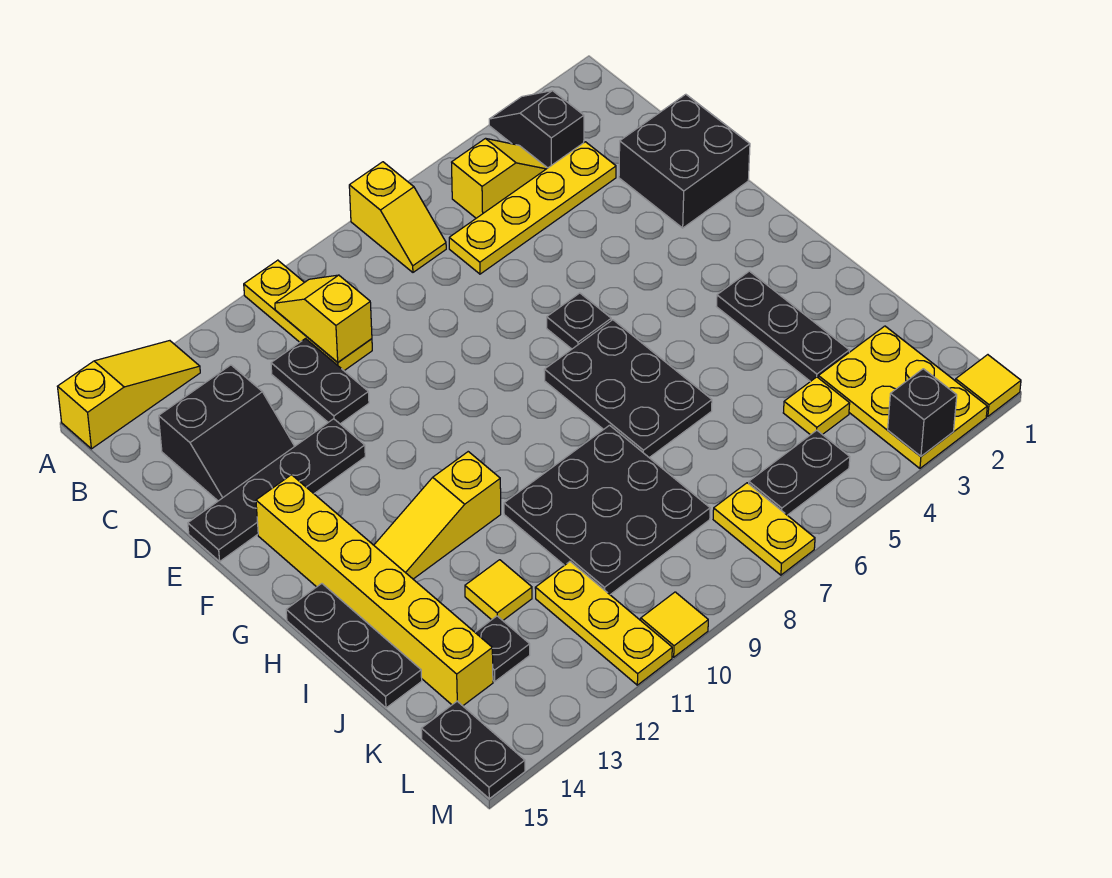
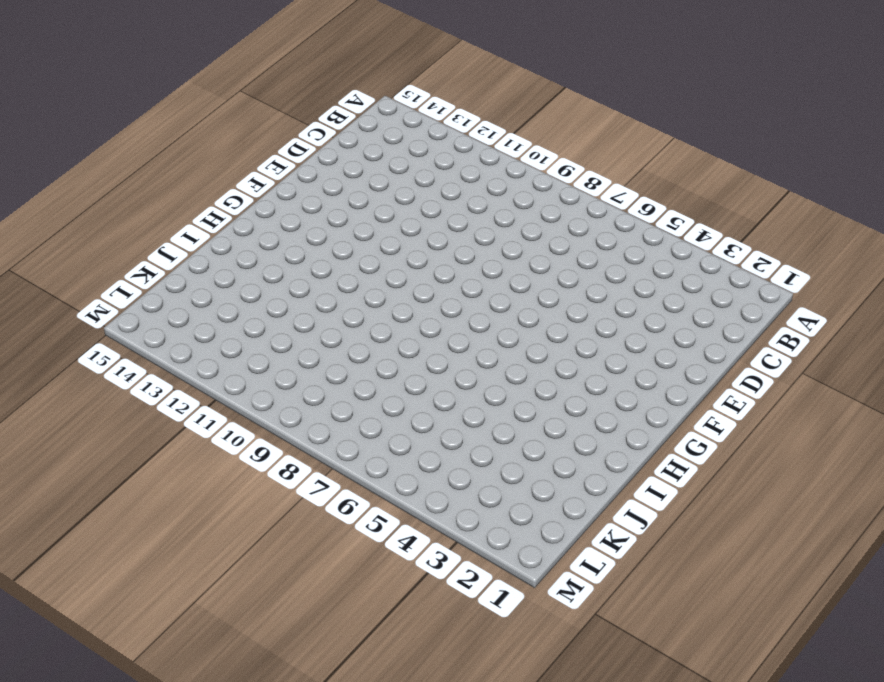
none -> black 1x2 slope [489,91,584,168]
none -> yellow 1x2 slope [349,162,446,272]
none -> yellow 1x3 plate [244,260,372,371]

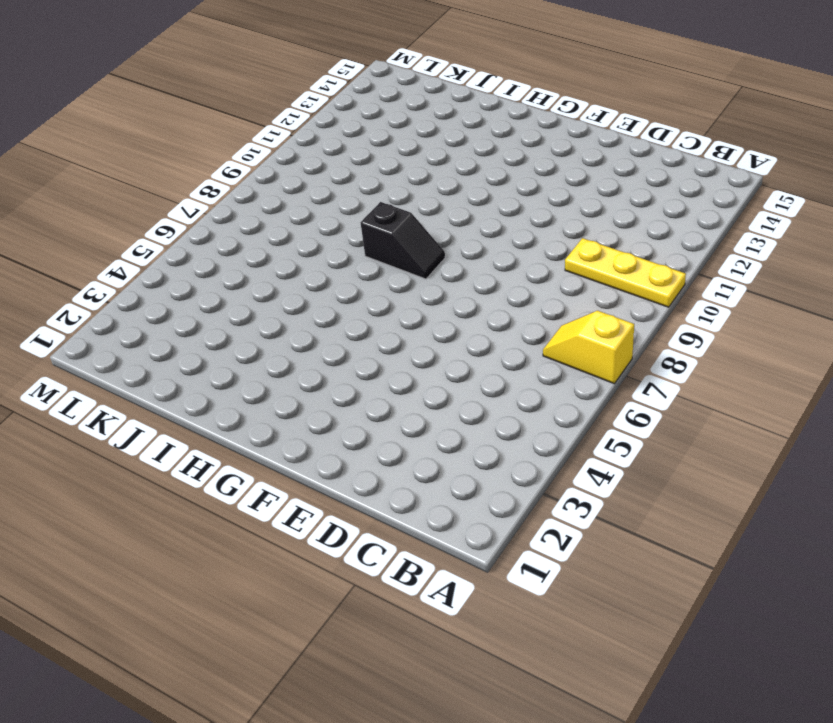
black 1x2 slope [360,202,445,279] -> black 1x2 slope moved to [489,91,584,168]
none -> yellow 1x3 slope [58,341,200,449]
none -> yellow 1x2 slope [452,138,547,218]
none -> yellow 1x4 plate [449,142,616,274]

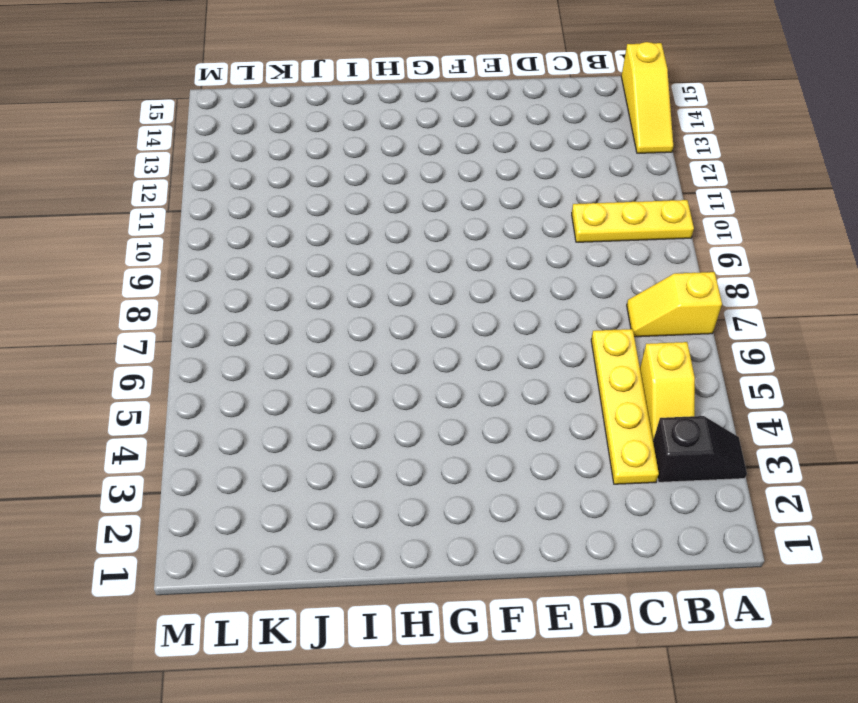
none -> black 1x2 plate [271,339,369,424]
none -> black 2x2 slope [159,365,295,501]
none -> black 2x2 brick [619,94,750,228]

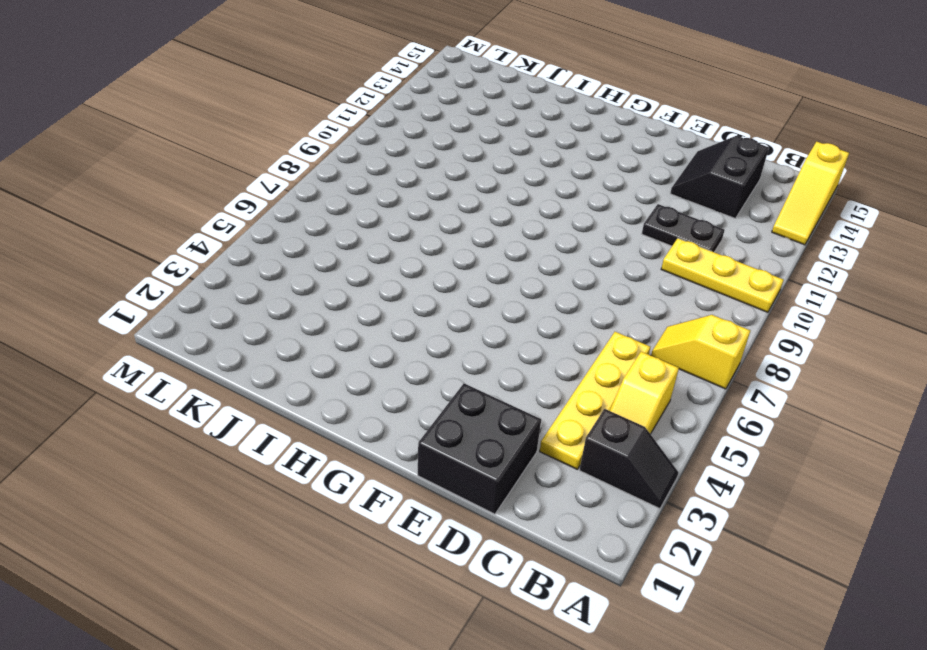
none -> black 1x4 plate [188,419,365,561]
none -> black 1x1 plate [547,293,611,349]
none -> yellow 1x6 brick [256,475,493,706]

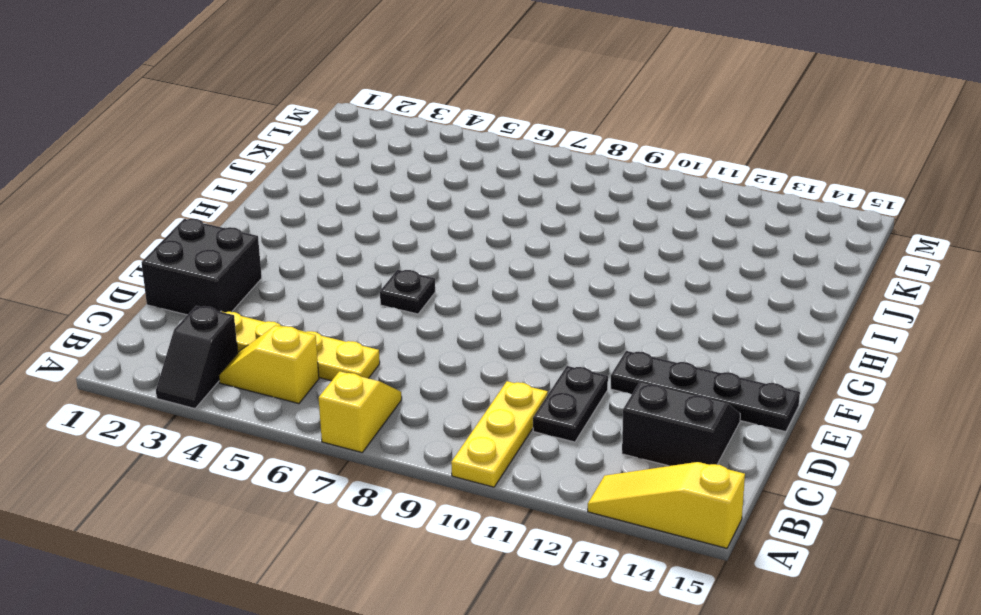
none -> yellow 1x6 brick [256,475,493,706]
none -> black 2x3 plate [544,320,712,458]
none -> black 1x3 plate [717,271,849,382]

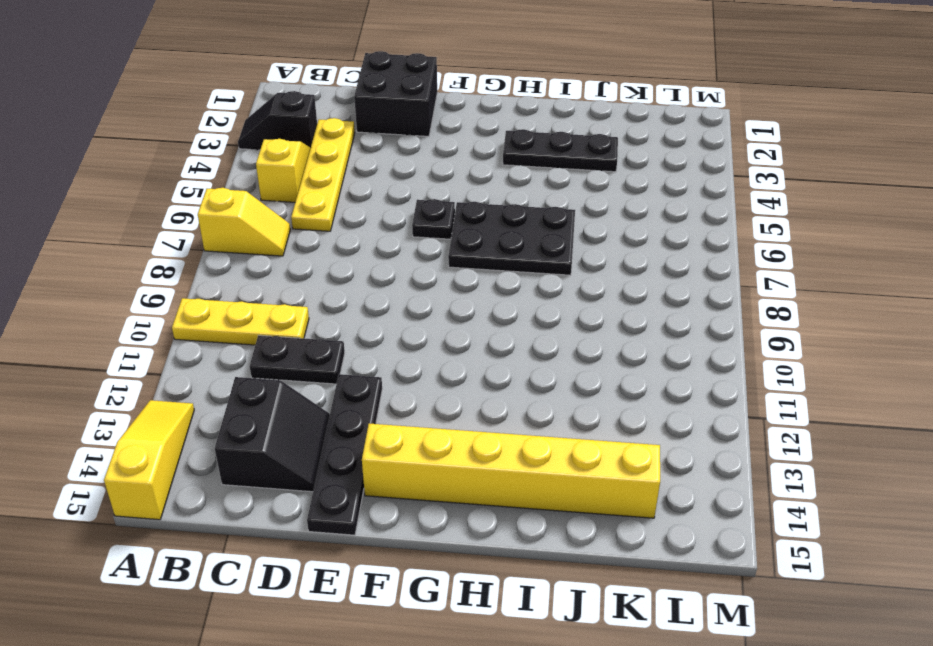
none -> yellow 1x3 slope [374,452,501,579]
none -> black 1x3 plate [286,584,422,708]
none -> black 3x3 plate [504,425,710,595]

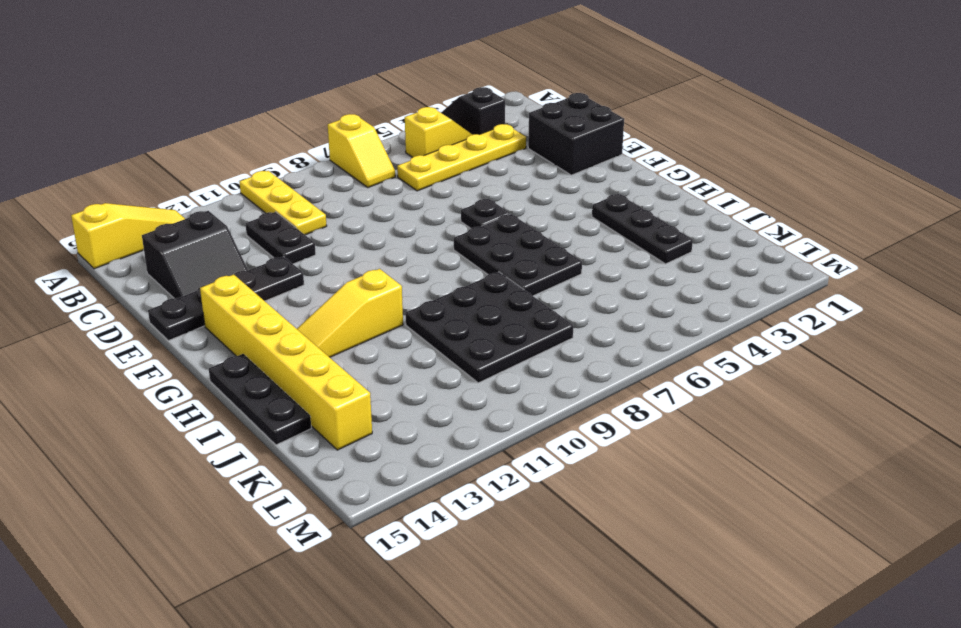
none -> yellow 1x1 tile [465,560,532,620]
none -> yellow 2x3 plate [818,326,987,468]
none -> yellow 1x1 plate [783,377,850,435]

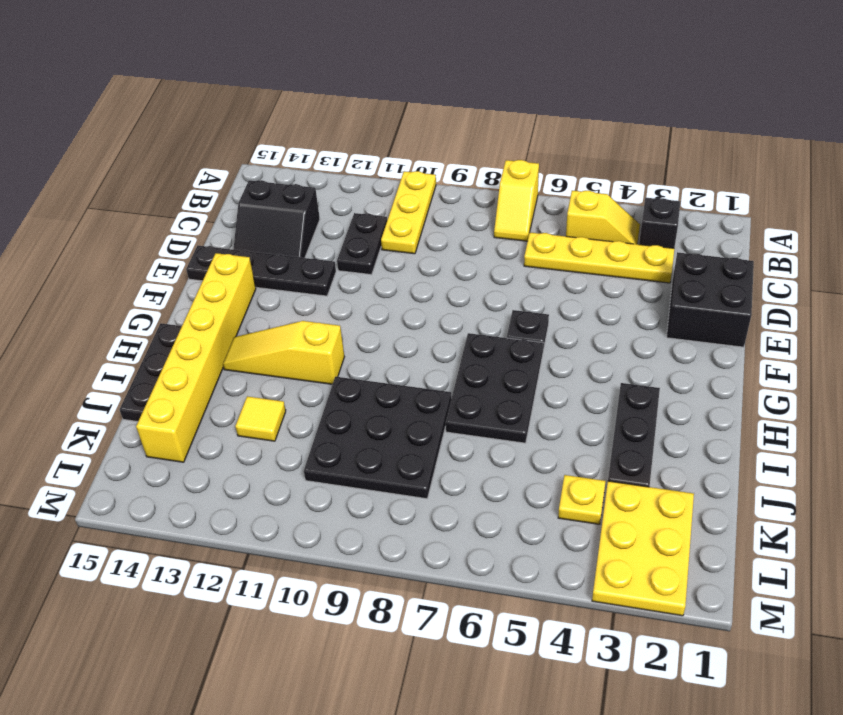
none -> yellow 1x3 slope [58,341,200,449]
none -> yellow 1x3 plate [535,562,672,685]
none -> black 1x1 plate [475,616,530,681]

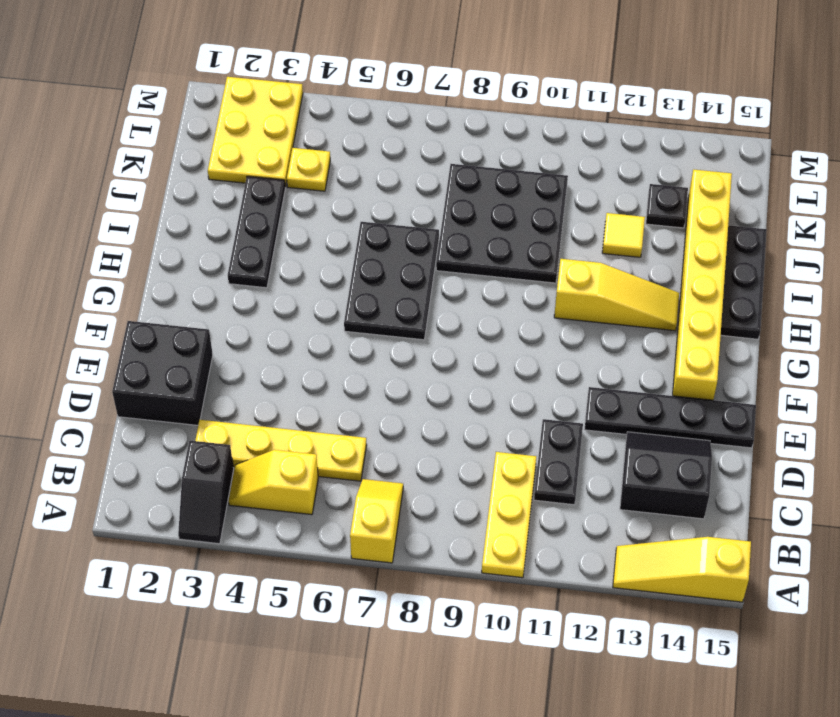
none -> black 1x1 plate [547,293,611,349]
none -> yellow 1x3 plate [535,562,672,685]
none -> black 1x2 plate [749,430,850,515]

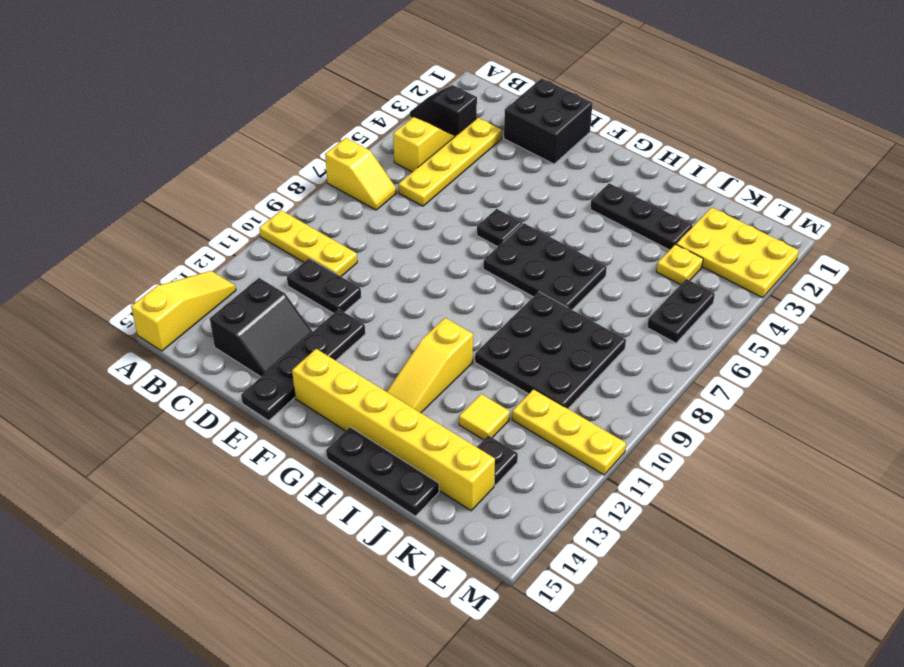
none -> yellow 1x2 plate [713,483,815,575]
none -> black 1x2 plate [421,701,525,799]
none -> yellow 1x1 tile [956,355,1021,416]

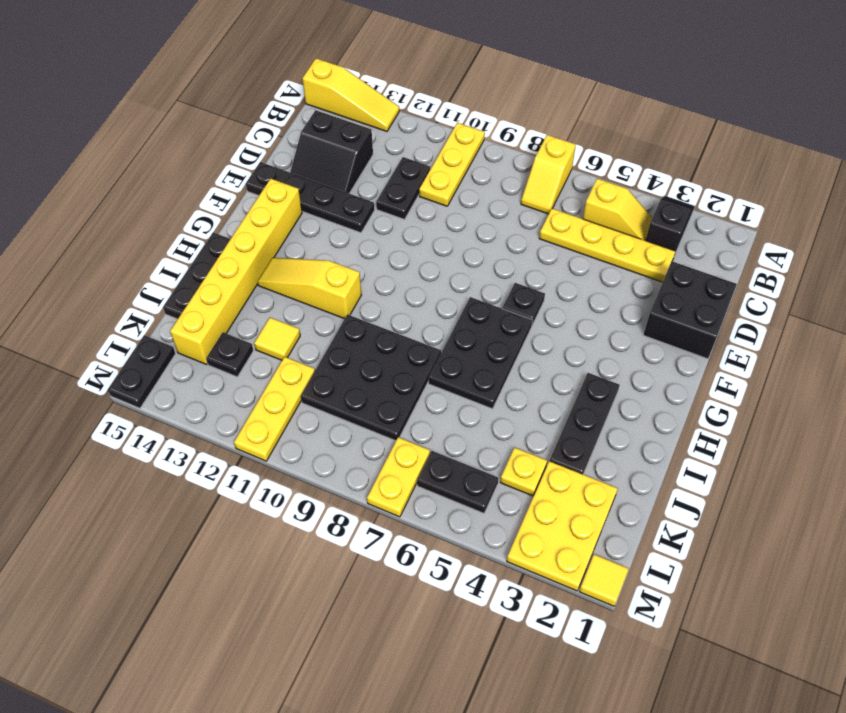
none -> yellow 1x1 tile [641,592,708,657]
none -> yellow 1x2 slope [275,275,372,362]
none -> black 1x1 brick [888,369,957,456]

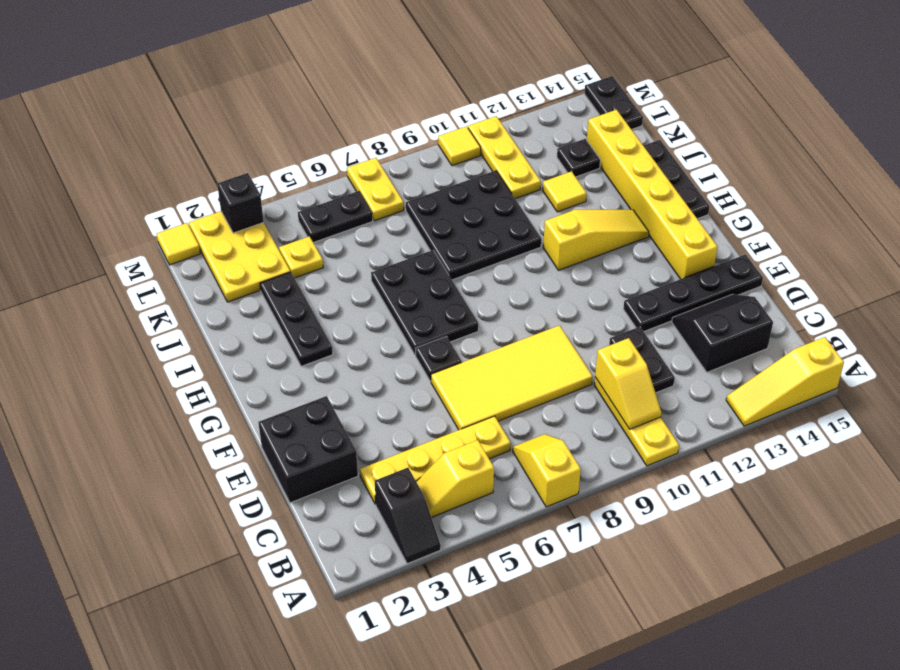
yellow 2x4 tile [431,325,593,430] -> none

